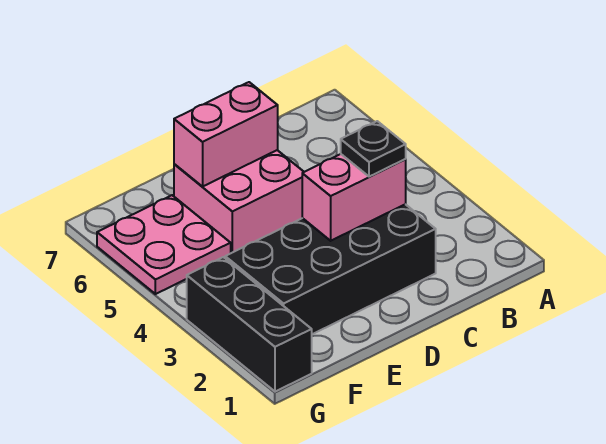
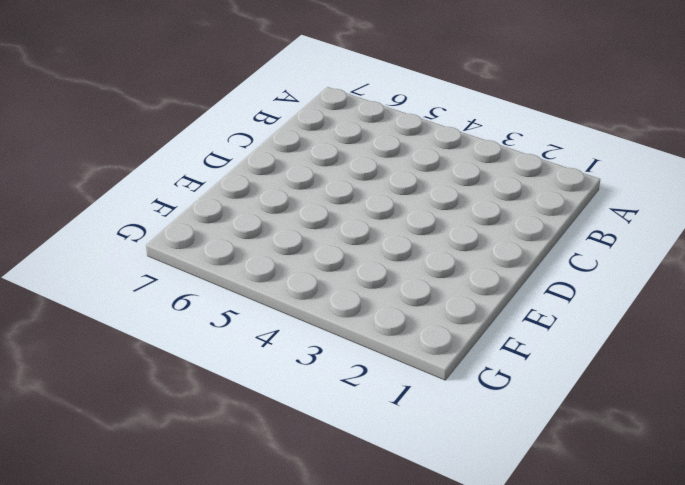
none -> black 2x4 brick [225,204,436,334]
none -> pink 2x2 brick [174,150,304,253]

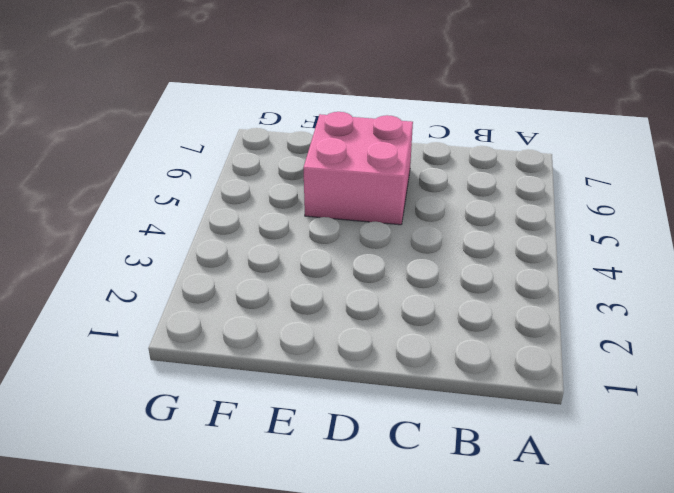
none -> black 2x4 brick [225,204,436,334]
none -> pink 2x2 plate [97,195,231,294]

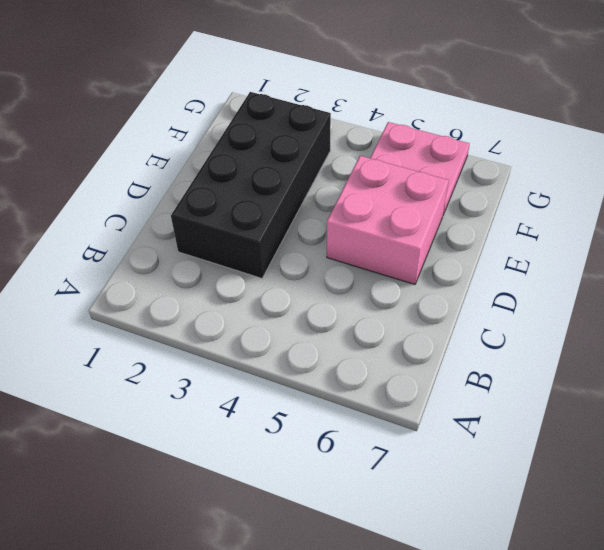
none -> black 1x3 brick [187,257,312,392]
none -> pink 1x2 brick [302,154,406,241]

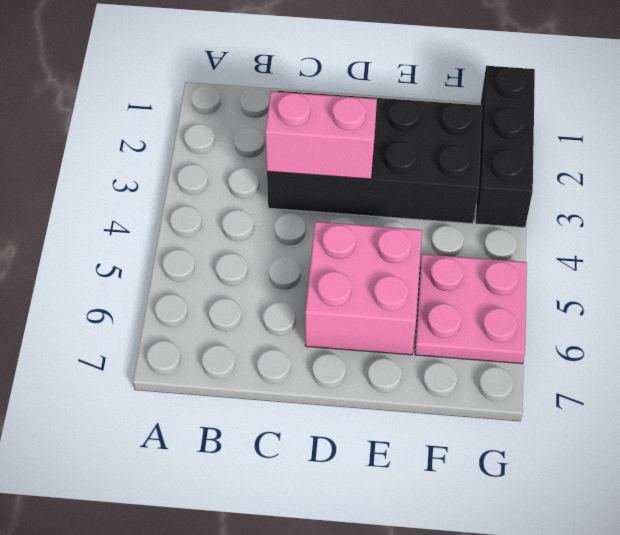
none -> pink 1x2 brick [174,82,278,187]
none -> black 1x1 plate [341,121,406,177]

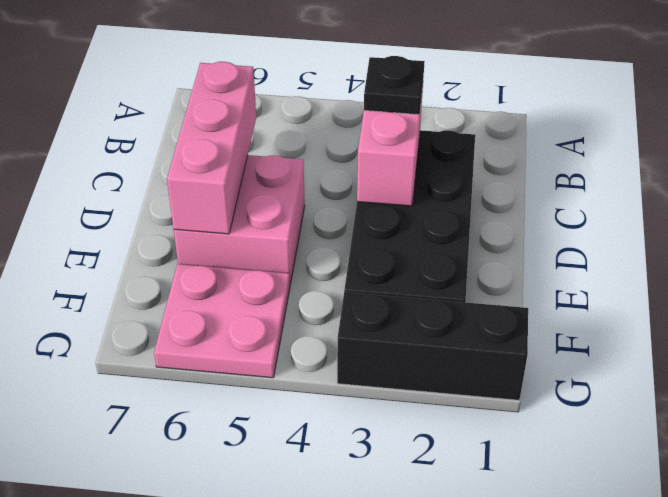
pink 1x3 brick [167,62,256,234] -> pink 1x2 brick [174,82,278,187]

